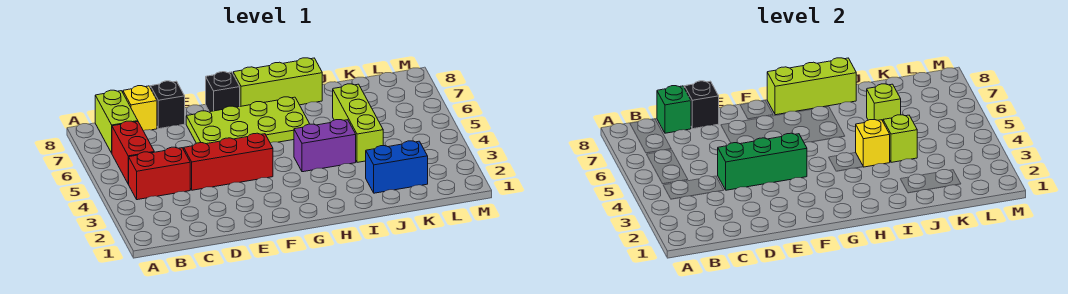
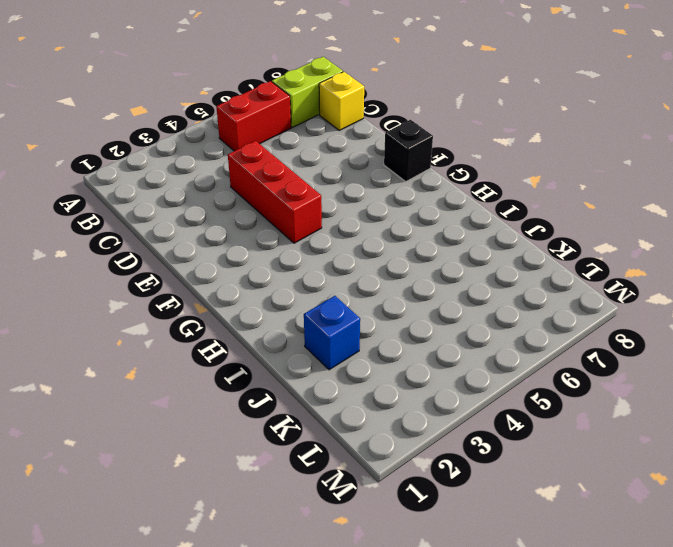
blue 1x1 brick [304,296,360,370] -> blue 1x2 brick [366,141,428,193]
none -> red 1x2 brick [129,147,190,200]
none -> black 1x1 brick [150,81,185,129]
none -> lime 2x4 plate [186,97,309,144]

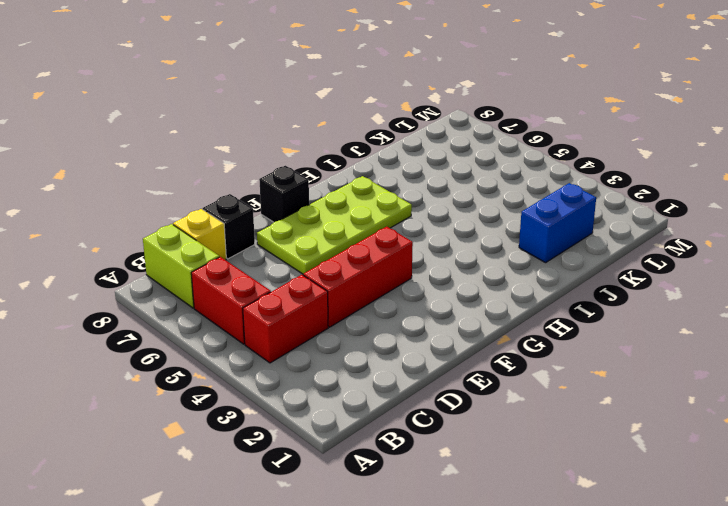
none -> lime 1x3 brick [233,58,322,106]
none -> purple 1x2 brick [294,120,356,172]
none -> lime 1x3 brick [333,84,383,162]

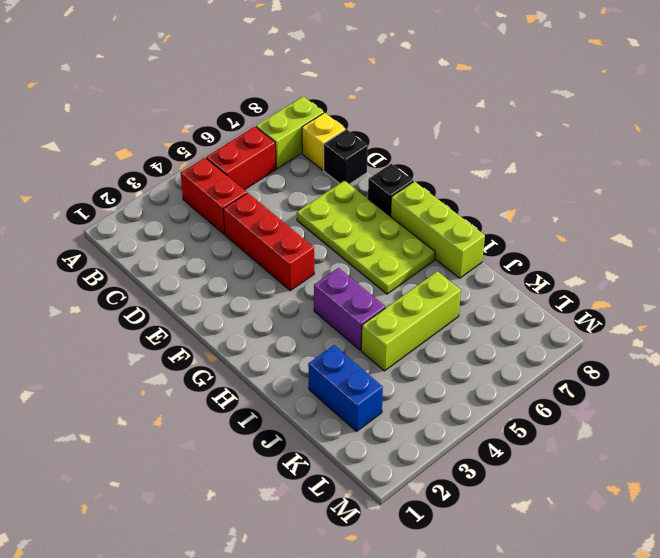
none -> green 1x1 brick [657,86,691,133]
none -> green 1x3 brick [718,133,807,190]
none -> black 1x1 brick [684,81,719,129]

